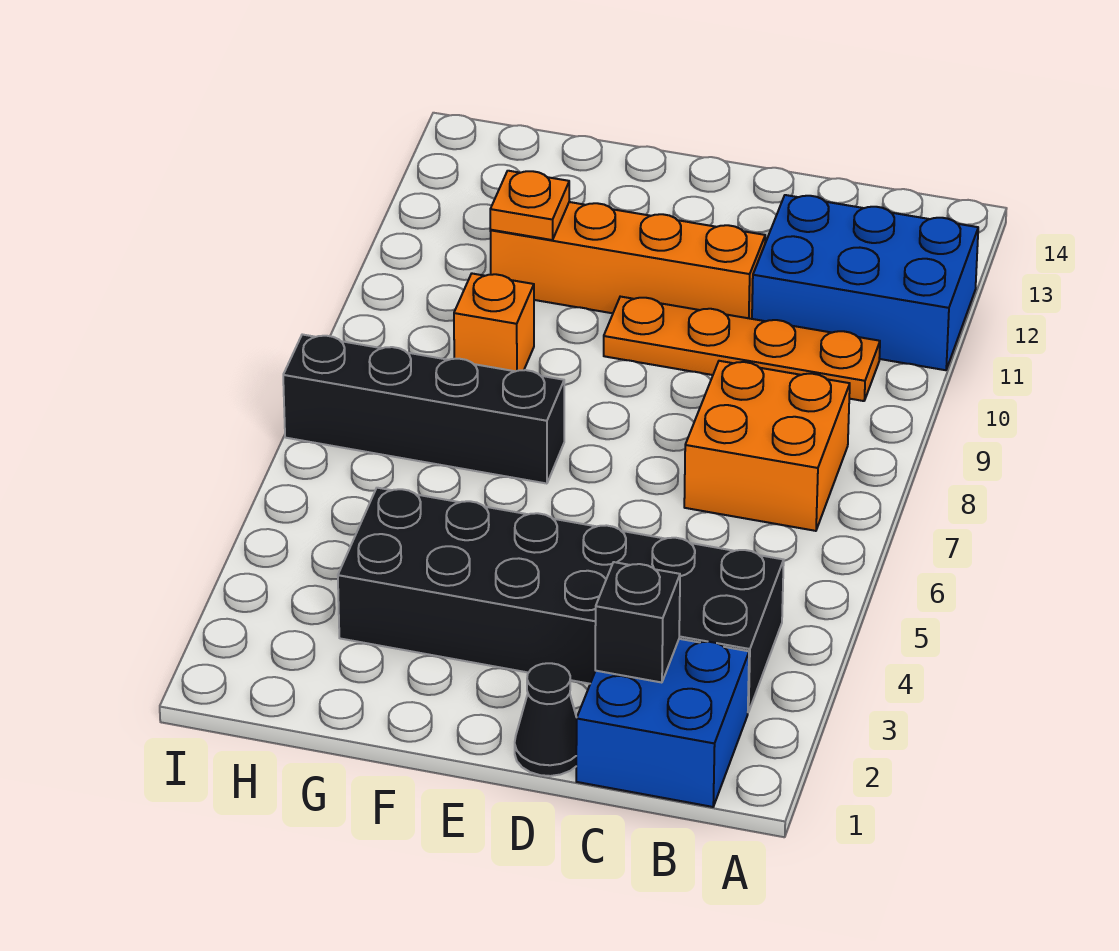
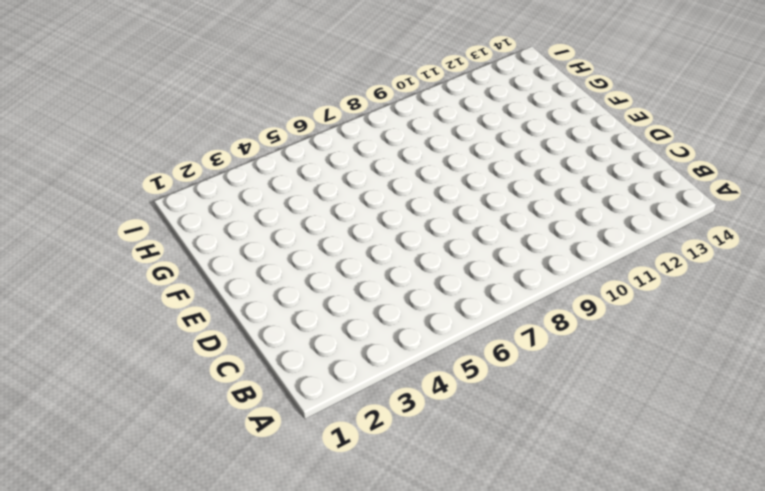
none -> blue 2x3 brick [752,195,978,370]
none -> blue 2x2 brick [576,639,749,807]

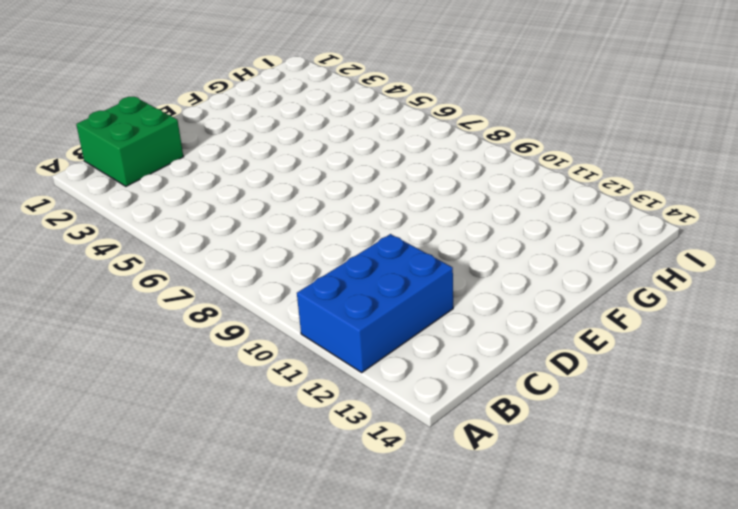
green 2x2 brick [76,97,183,186] -> blue 2x2 brick [576,639,749,807]
none -> black 2x6 brick [338,488,784,712]
none -> orange 2x2 brick [684,361,850,531]

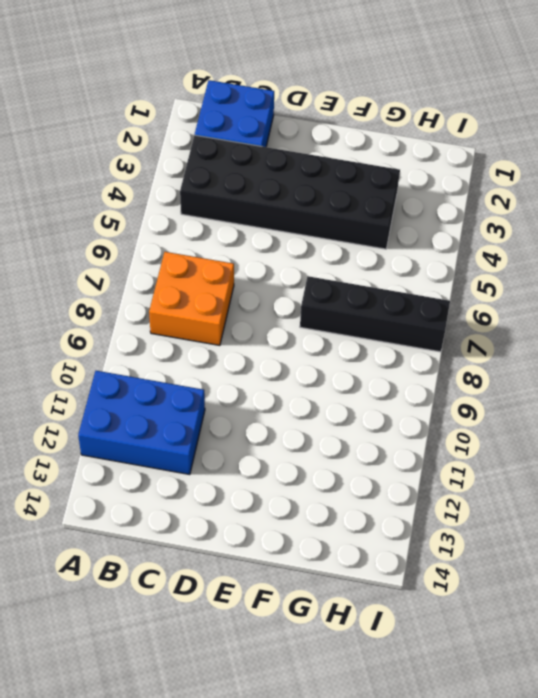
none -> orange 1x4 plate [604,297,880,401]
none -> black 1x1 cone [515,663,577,776]

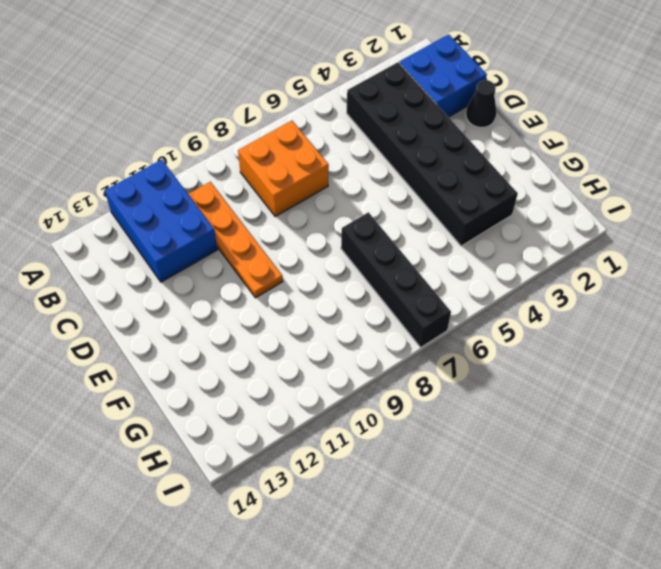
none -> orange 1x4 brick [490,202,765,319]
none -> orange 1x1 brick [454,274,534,371]

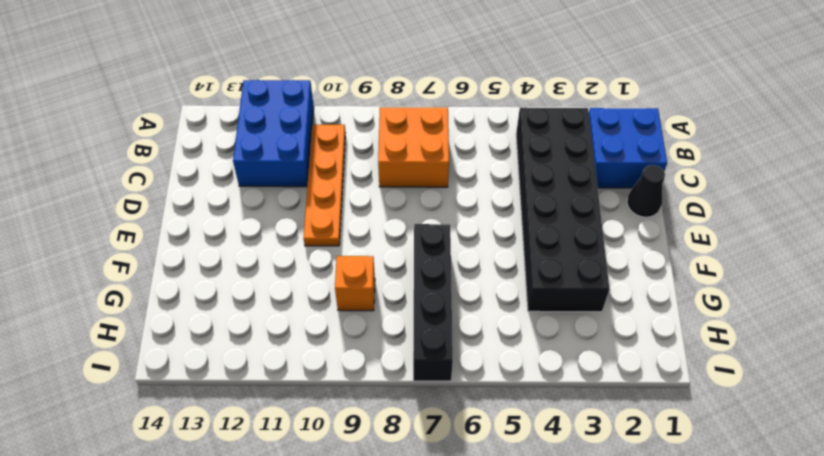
none -> orange 1x4 brick [490,202,765,319]
none -> black 1x1 brick [595,562,680,683]

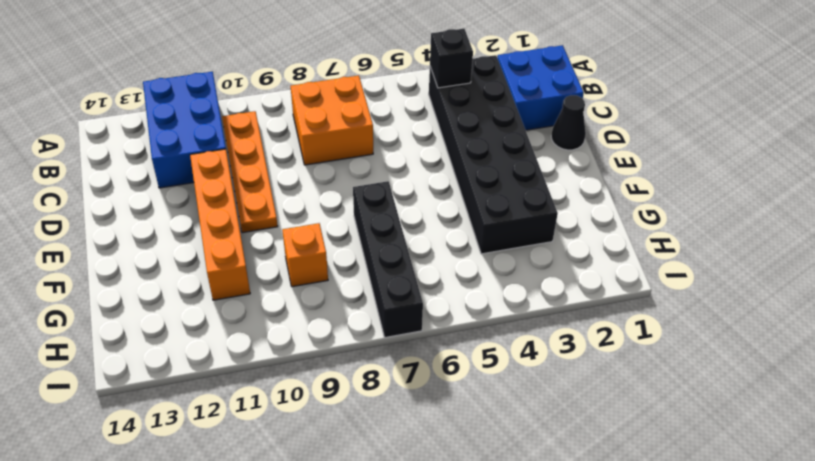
black 1x1 brick [430,29,473,88] -> black 1x1 brick moved to [595,562,680,683]
none -> orange 1x1 plate [490,171,569,240]

